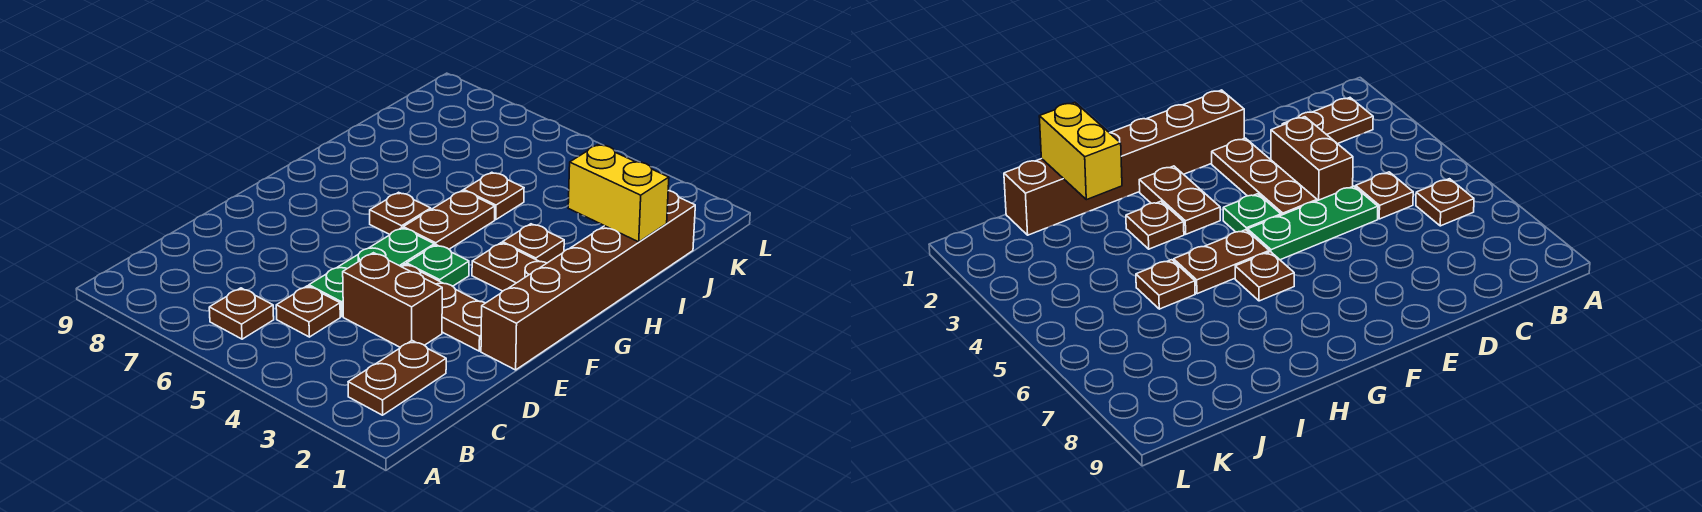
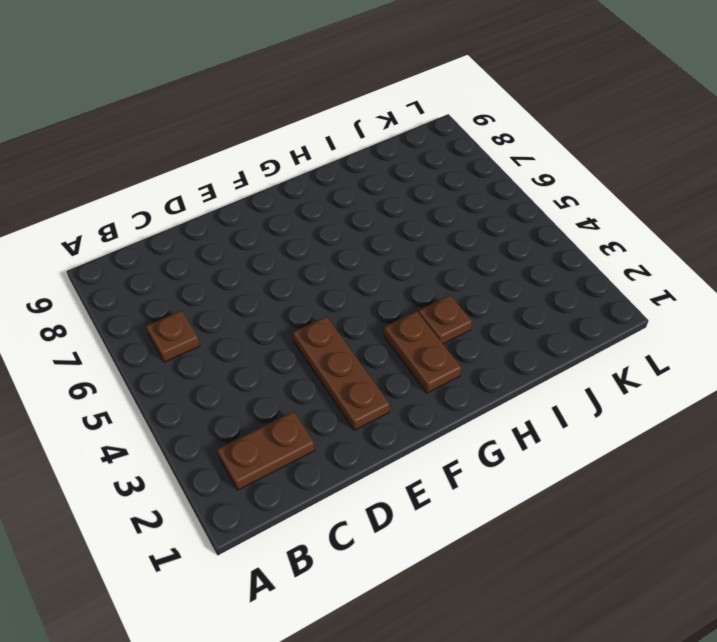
none -> brown 1x1 plate [276,286,340,337]
none -> brown 1x2 brick [343,253,442,348]
none -> green 1x3 plate [309,228,434,317]

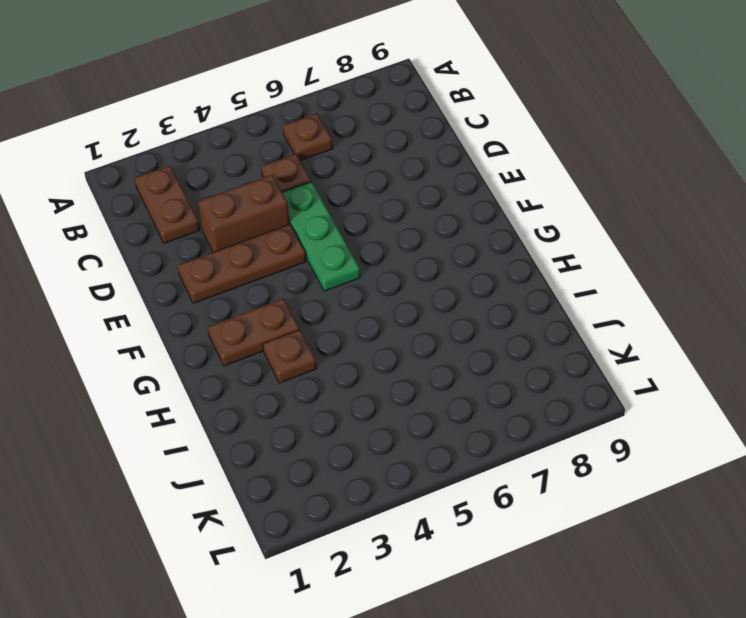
none -> brown 1x6 brick [481,191,695,370]
none -> green 1x1 plate [407,245,469,286]
none -> brown 1x2 plate [403,190,495,249]

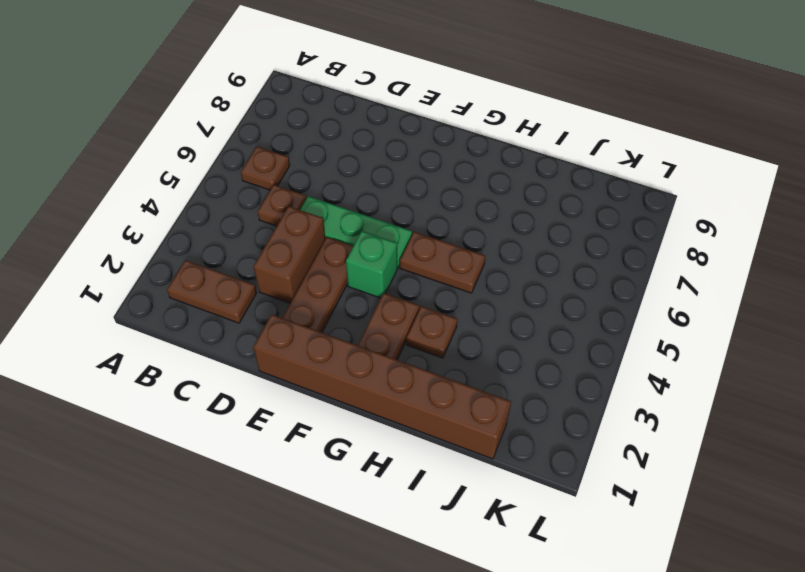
green 1x1 brick [346,231,397,298] -> green 1x1 plate [407,245,469,286]
none -> brown 1x1 plate [370,192,431,234]
none -> brown 1x1 plate [464,172,524,220]
none -> yellow 1x2 brick [568,145,669,242]

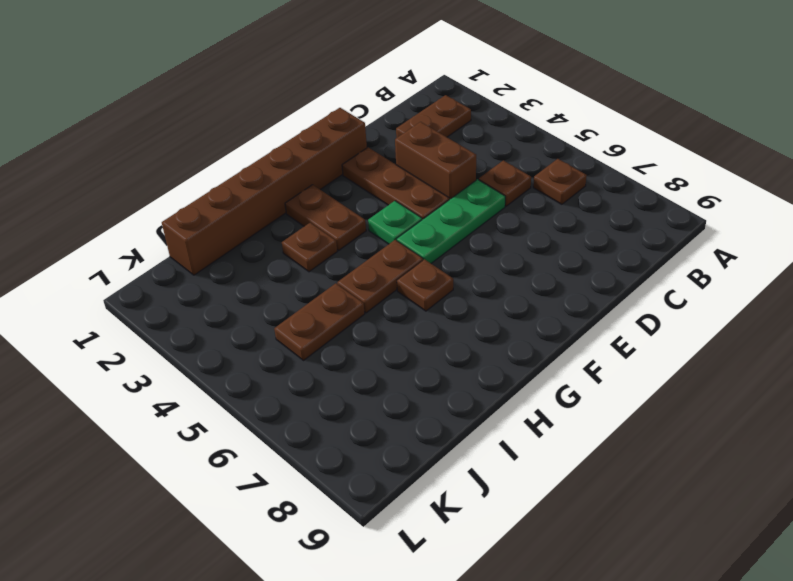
brown 1x2 plate [274,283,365,361] -> brown 1x1 plate [464,172,524,220]
none -> yellow 1x2 brick [568,145,669,242]

